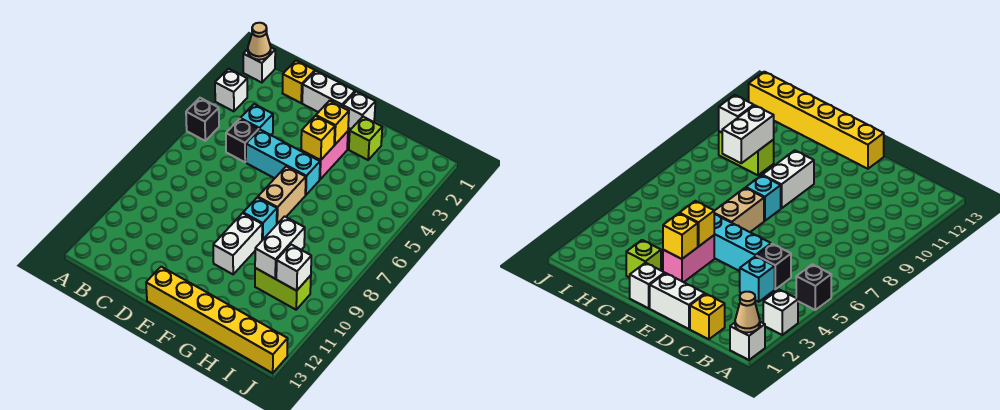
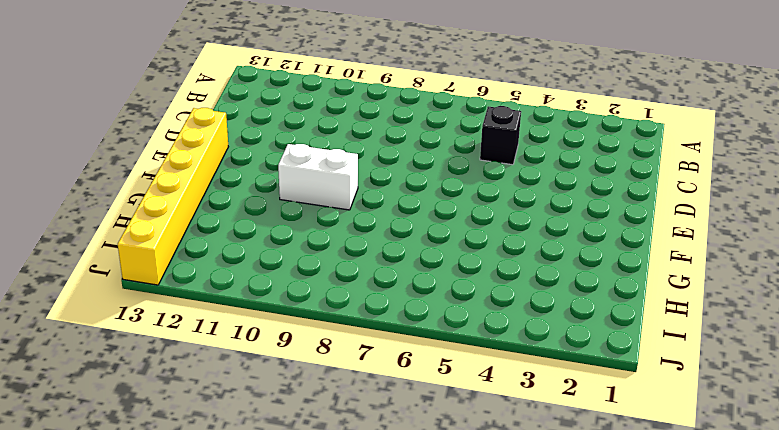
none -> white 1x1 brick [243,48,275,83]
none -> white 1x1 brick [215,69,247,111]
none -> black 1x1 brick [186,98,219,141]

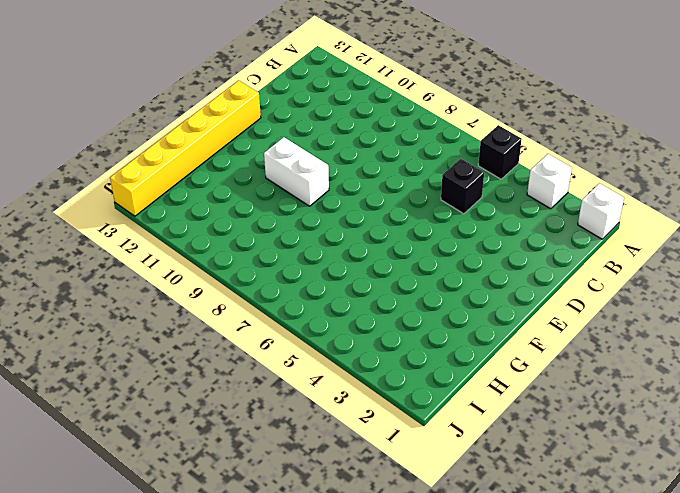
none -> yellow 1x1 brick [282,61,315,103]
none -> cyan 1x1 brick [240,104,273,135]
none -> white 1x2 brick [302,71,355,112]

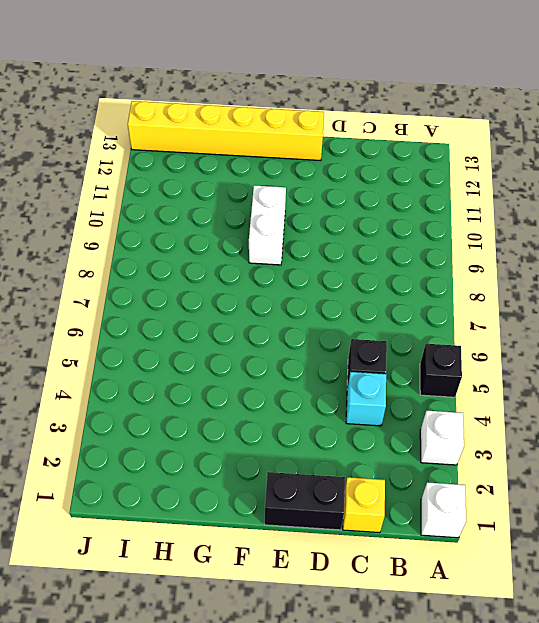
black 1x2 brick [265,472,345,530] -> white 1x2 brick [302,71,355,112]
none -> cyan 1x3 brick [246,130,320,195]
none -> white 1x1 brick [343,91,375,129]
none -> pink 1x2 brick [301,131,348,180]

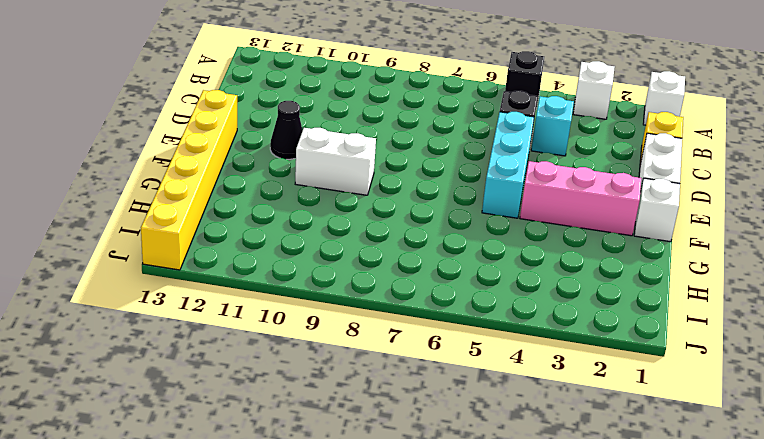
black 1x1 cone [270,101,303,159] -> none
pink 1x3 brick [520,161,641,236] -> pink 1x2 brick [301,131,348,180]
none -> tan 1x2 brick [258,166,306,224]
none -> cyan 1x1 brick [243,197,277,240]
none -> lime 1x1 brick [349,117,382,160]

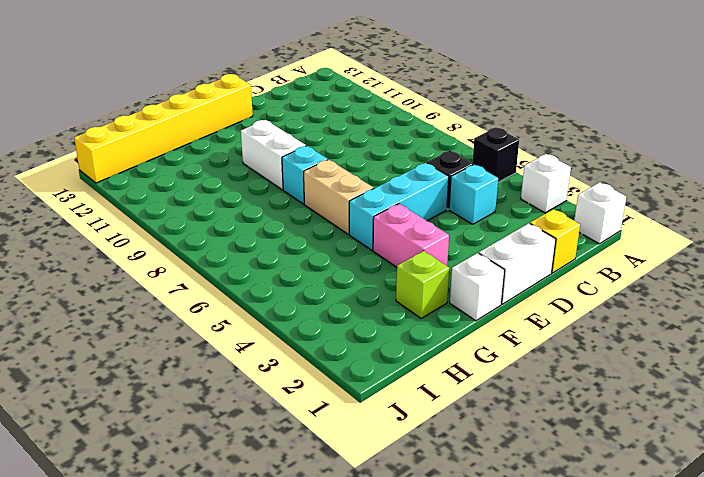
none -> lime 1x2 brick [255,268,311,310]
none -> tan 1x1 cone [248,23,271,60]
none -> yellow 1x1 brick [316,101,349,145]

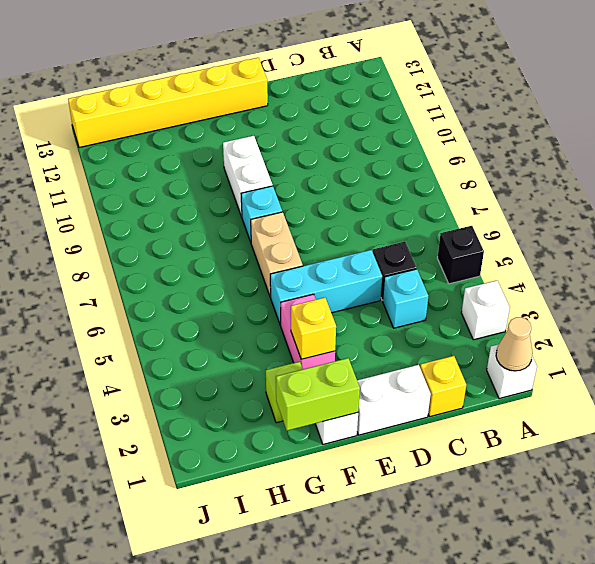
lime 1x2 brick [276,358,360,431] -> lime 1x2 brick moved to [255,268,311,310]
none -> yellow 1x1 brick [301,116,335,160]
none -> white 1x2 brick [255,216,305,279]
none -> white 1x1 brick [276,245,311,291]

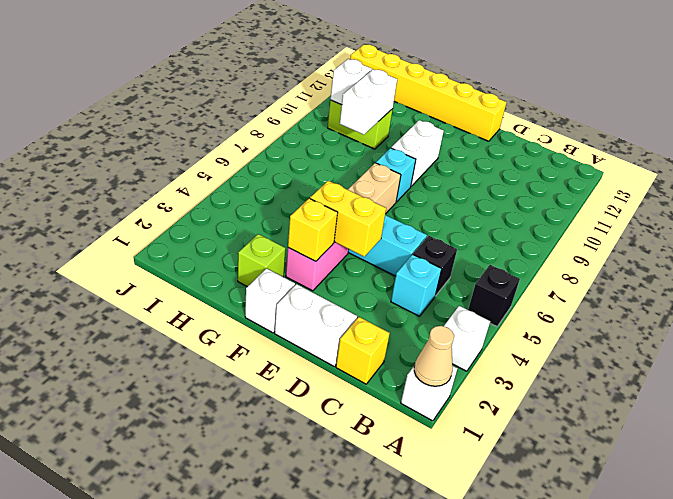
yellow 1x2 brick [310,181,386,257] -> yellow 1x1 brick [301,116,335,160]

